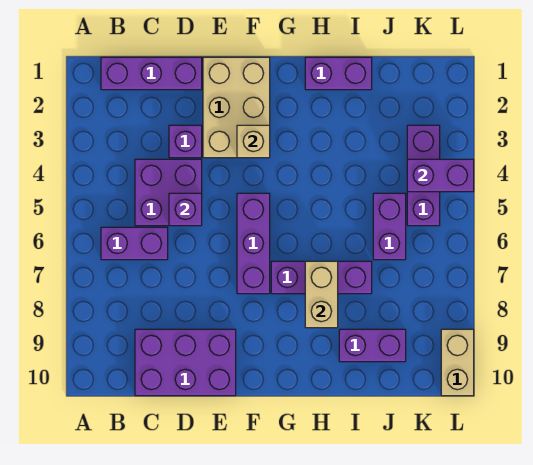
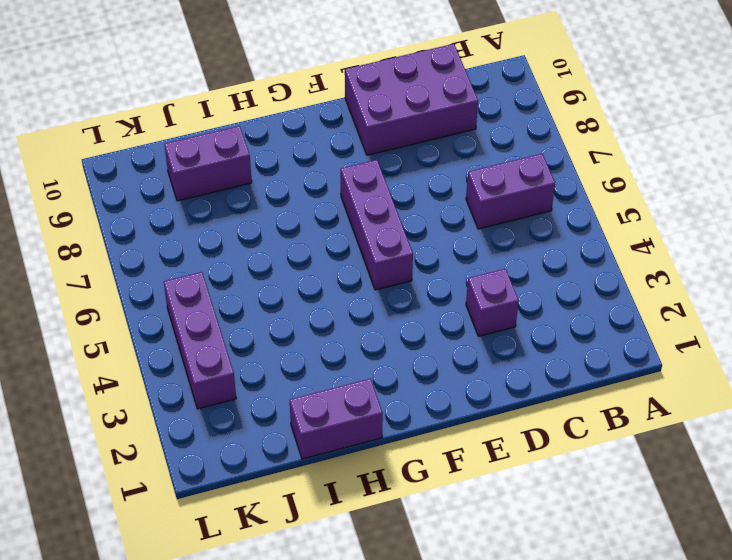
none -> purple 1x3 brick [101,57,202,90]
none -> purple 2x2 brick [135,159,202,226]
none -> tan 2x3 brick [203,57,270,158]

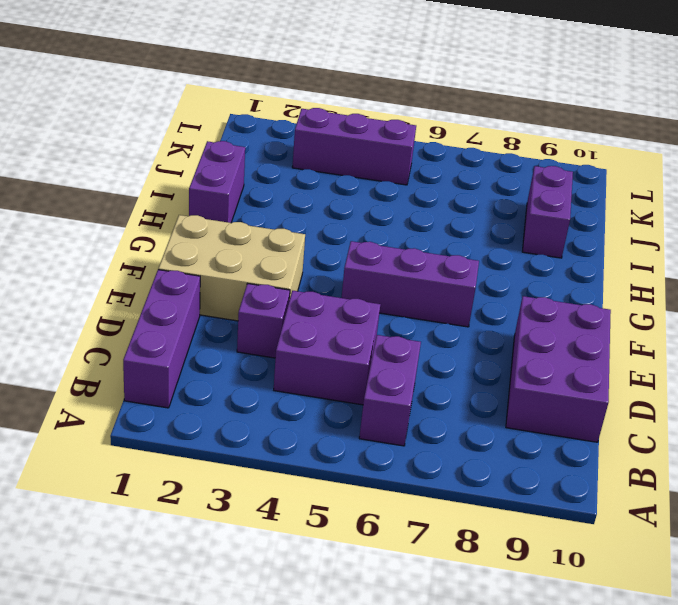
none -> purple 1x3 brick [271,261,372,294]
none -> purple 1x2 brick [373,193,406,260]
none -> tan 1x2 brick [441,329,474,396]

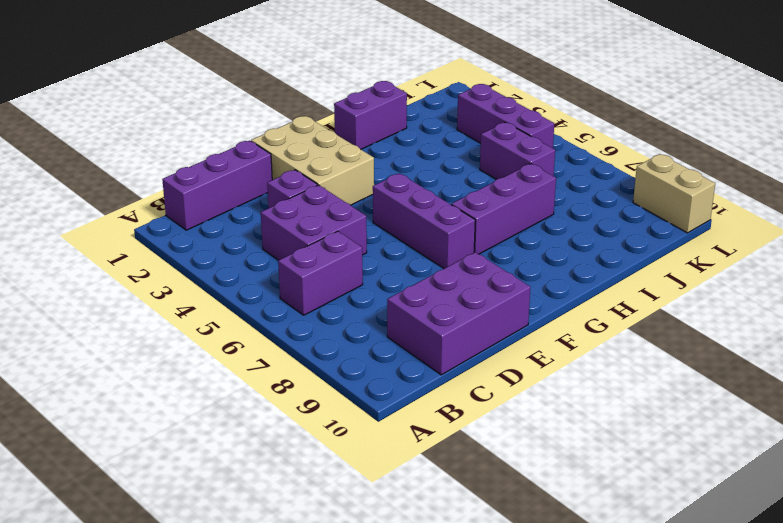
none -> purple 1x2 brick [339,329,406,362]
none -> purple 1x1 brick [169,193,202,226]
none -> tan 1x1 brick [237,125,270,158]

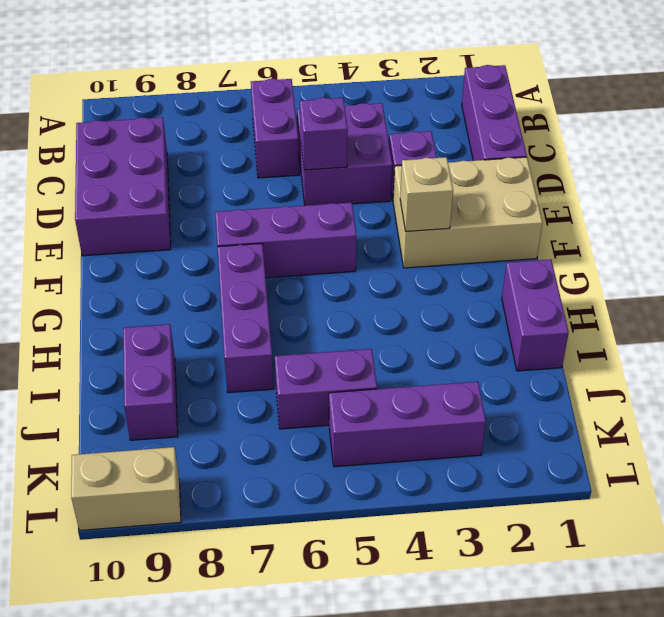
none -> tan 1x2 brick [305,261,338,328]
none -> purple 1x2 brick [407,159,474,192]

